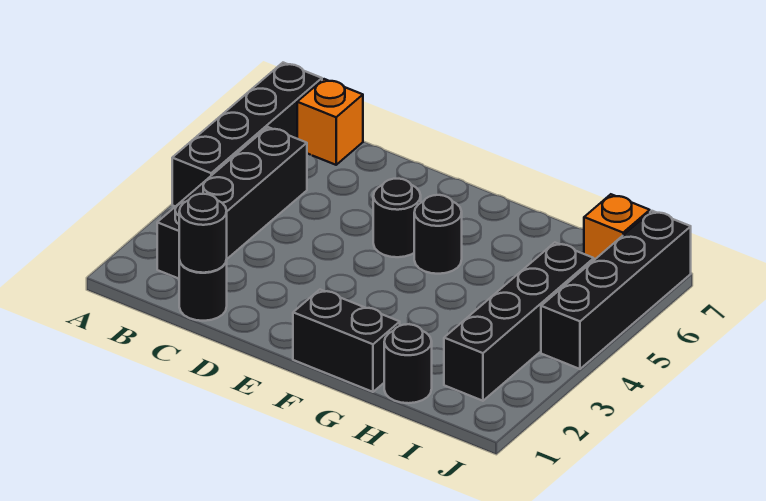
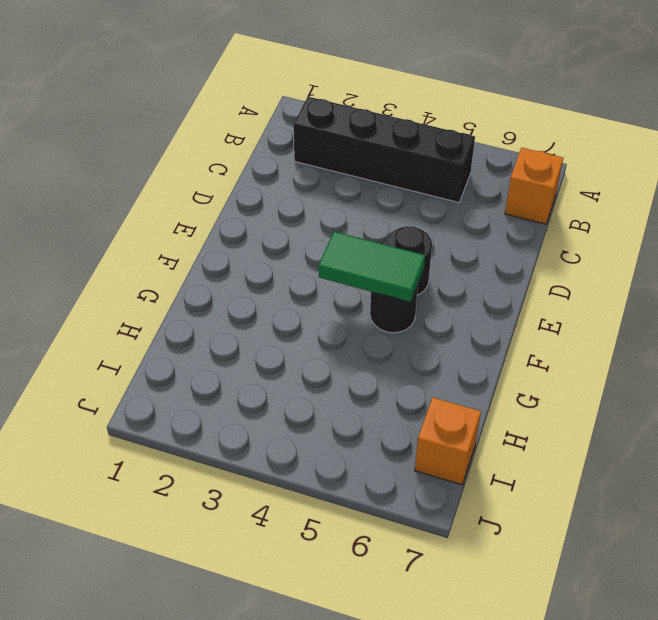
green 1x2 tile [318,232,425,302] -> none
none -> black 1x4 brick [172,63,322,207]
none -> black 1x1 round brick [179,260,227,321]
none -> black 1x2 brick [293,290,400,392]

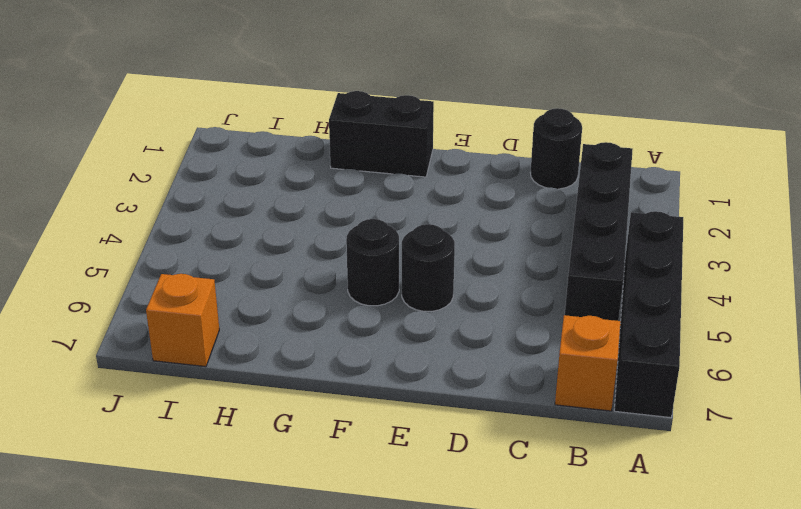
none -> black 1x1 round brick [384,324,432,403]
none -> black 1x4 brick [444,243,594,401]
none -> black 1x4 brick [541,211,691,369]

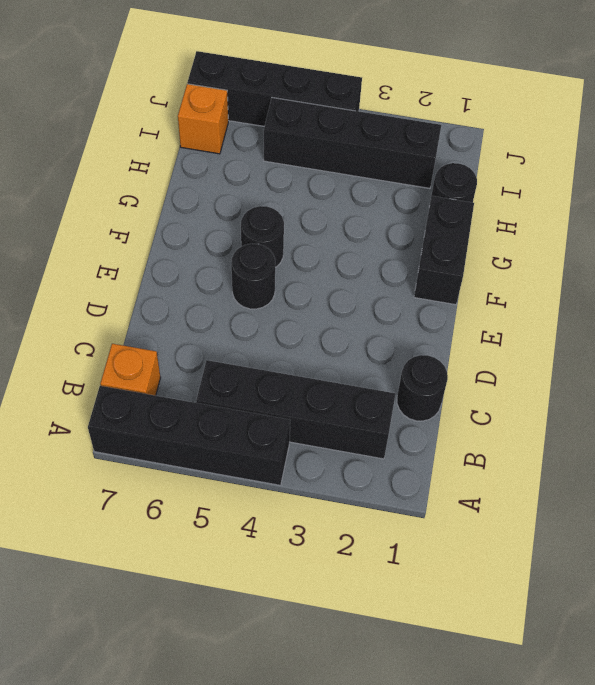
none -> black 1x1 round brick [179,194,227,273]

